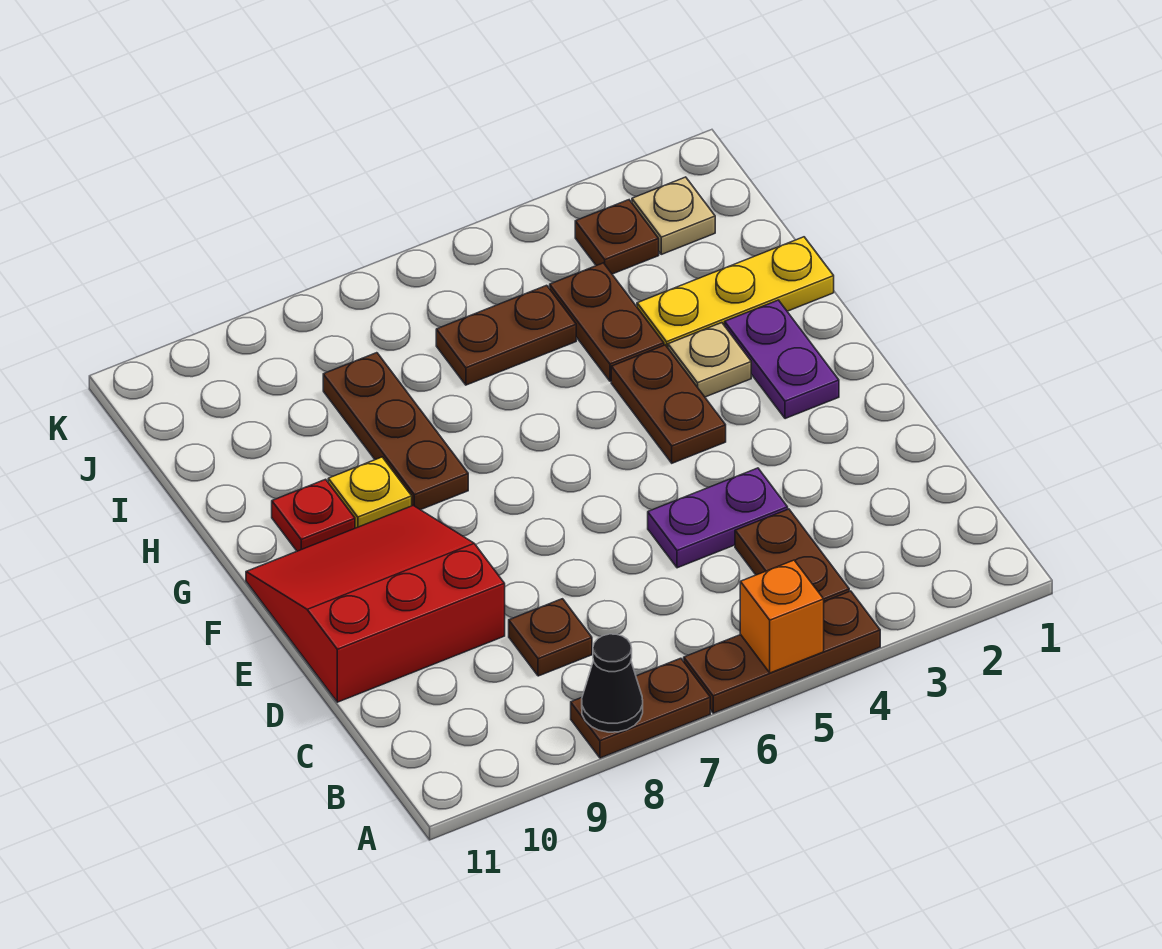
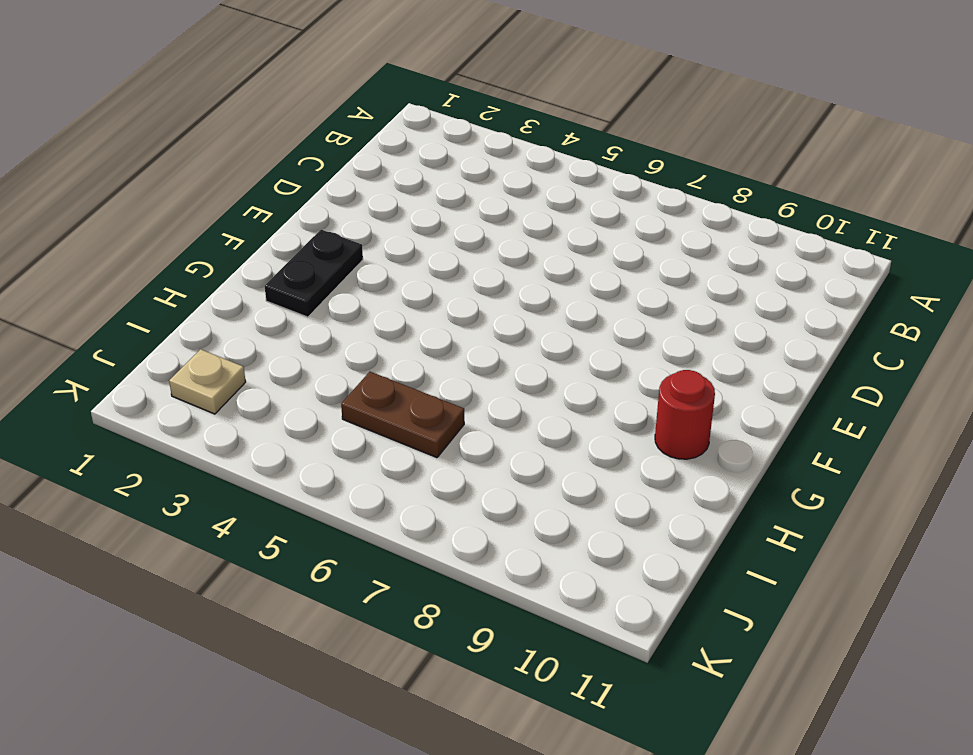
black 1x2 plate [265,230,363,317] -> purple 1x2 plate [725,300,839,419]
red 1x1 round brick [655,370,715,459] -> red 1x1 plate [272,479,355,551]
none -> brown 1x3 plate [684,591,880,713]
none -> brown 1x2 plate [571,658,710,758]
none -> brown 1x2 plate [735,509,849,601]

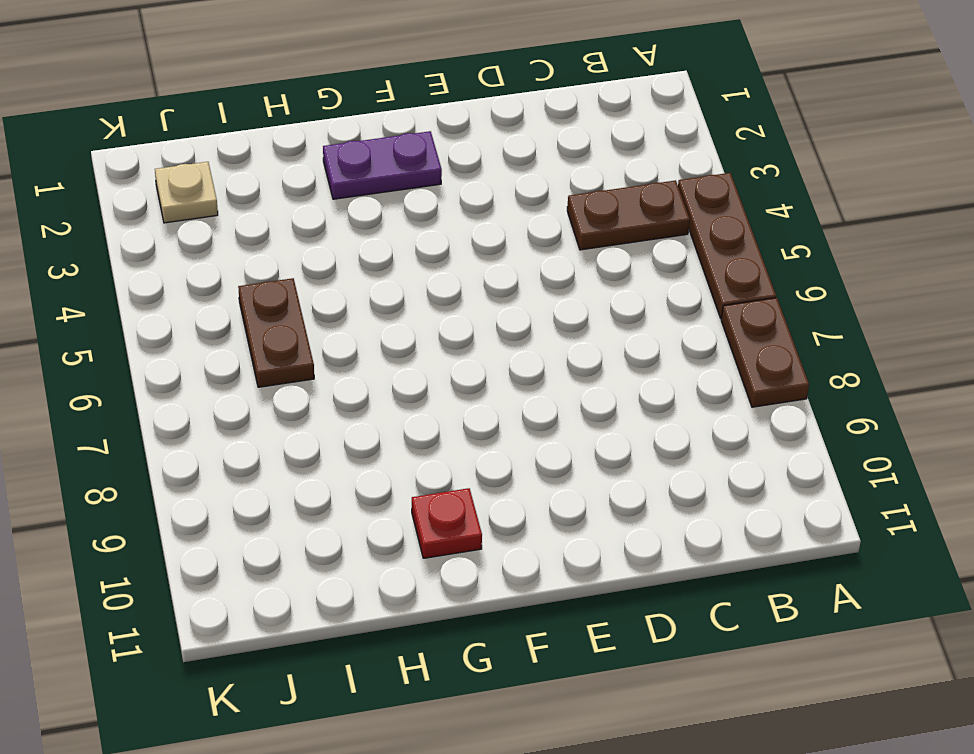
none -> brown 1x1 plate [509,599,592,676]
none -> purple 1x2 plate [648,468,788,568]
none -> red 3x3 slope [246,506,505,702]

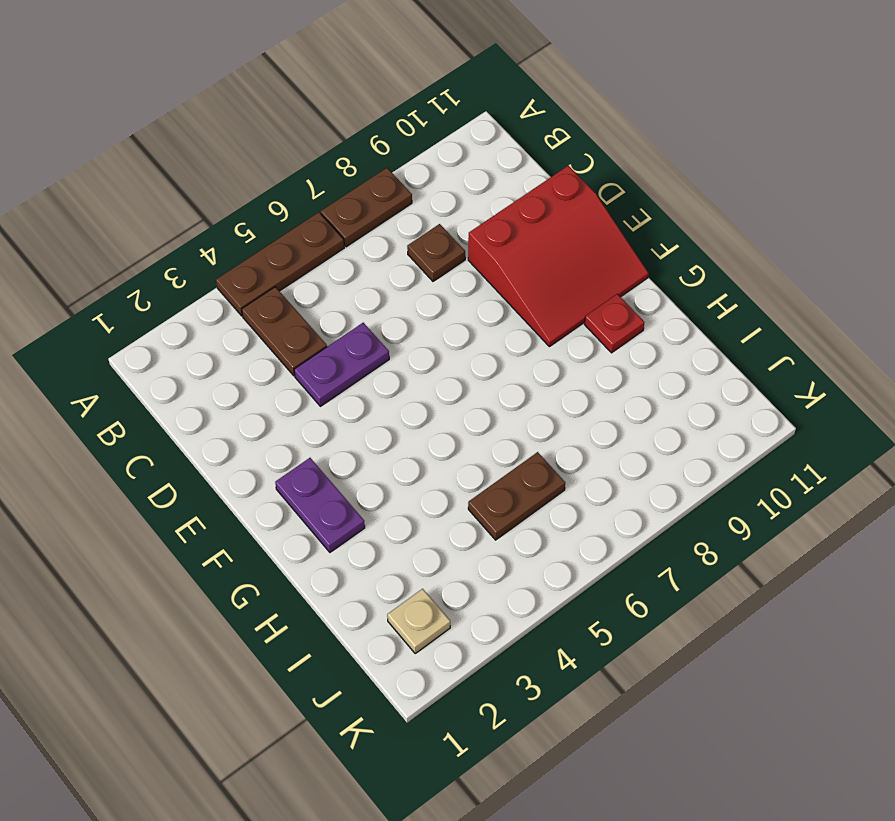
none -> brown 1x2 plate [611,345,726,463]
none -> tan 1x1 plate [668,323,751,397]
none -> brown 1x3 plate [323,353,468,510]

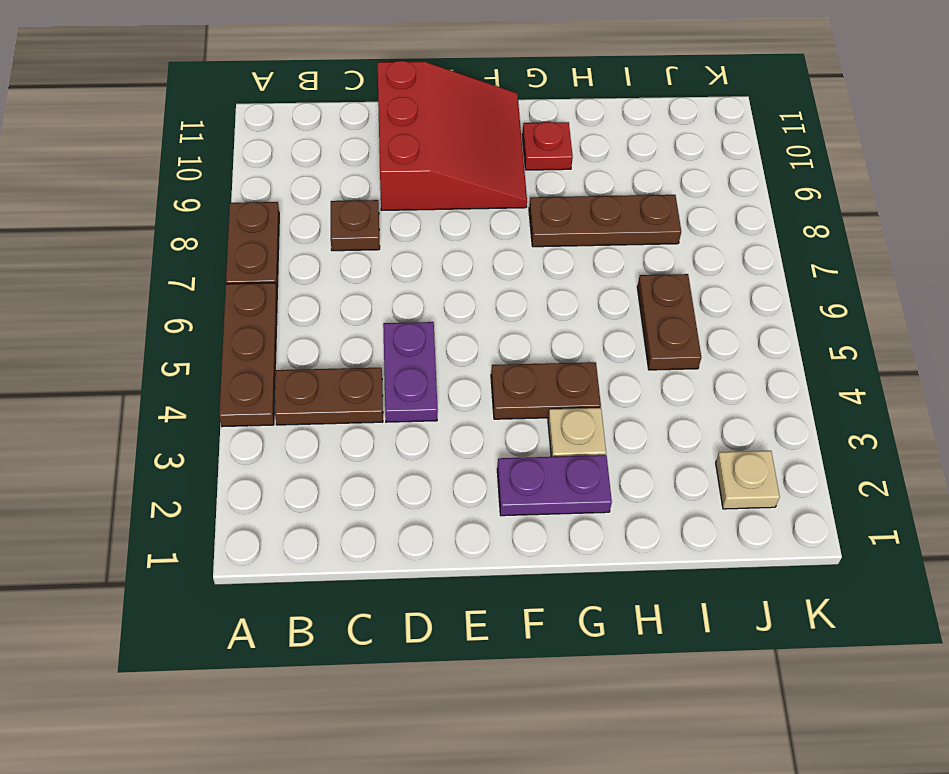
none -> yellow 1x1 plate [328,457,412,528]
none -> yellow 1x3 plate [637,237,834,348]
none -> brown 1x2 plate [550,263,664,381]

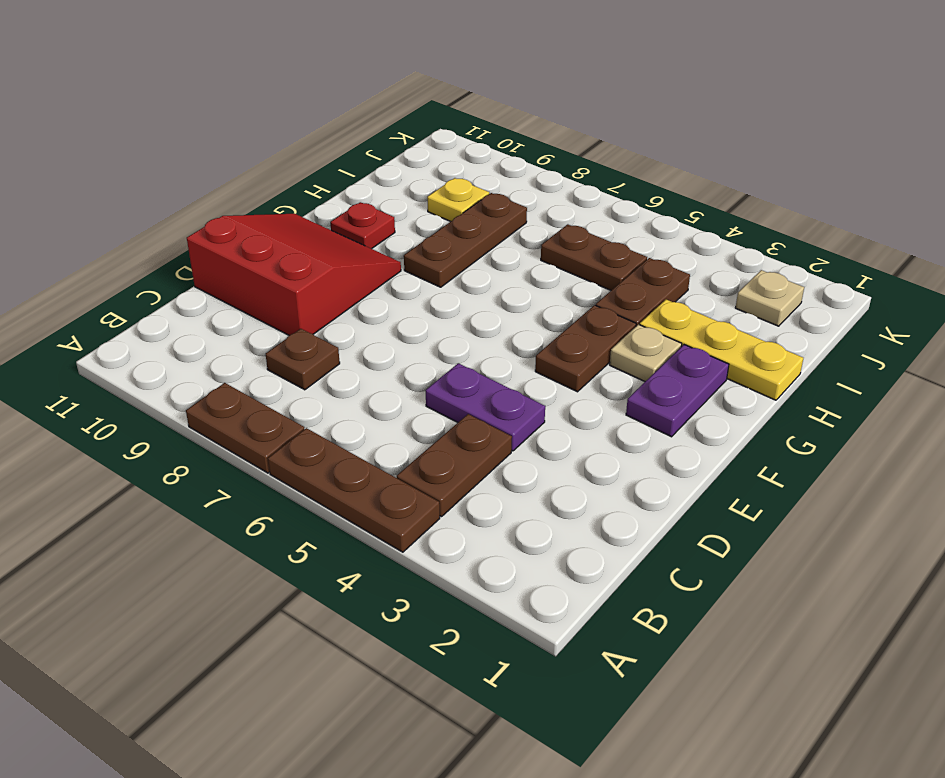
yellow 1x1 plate [427,178,489,222] -> yellow 1x1 plate moved to [328,457,412,528]
none -> brown 1x1 plate [575,200,659,274]
none -> orange 1x1 brick [740,560,824,673]
none -> black 1x1 cone [582,634,643,732]

